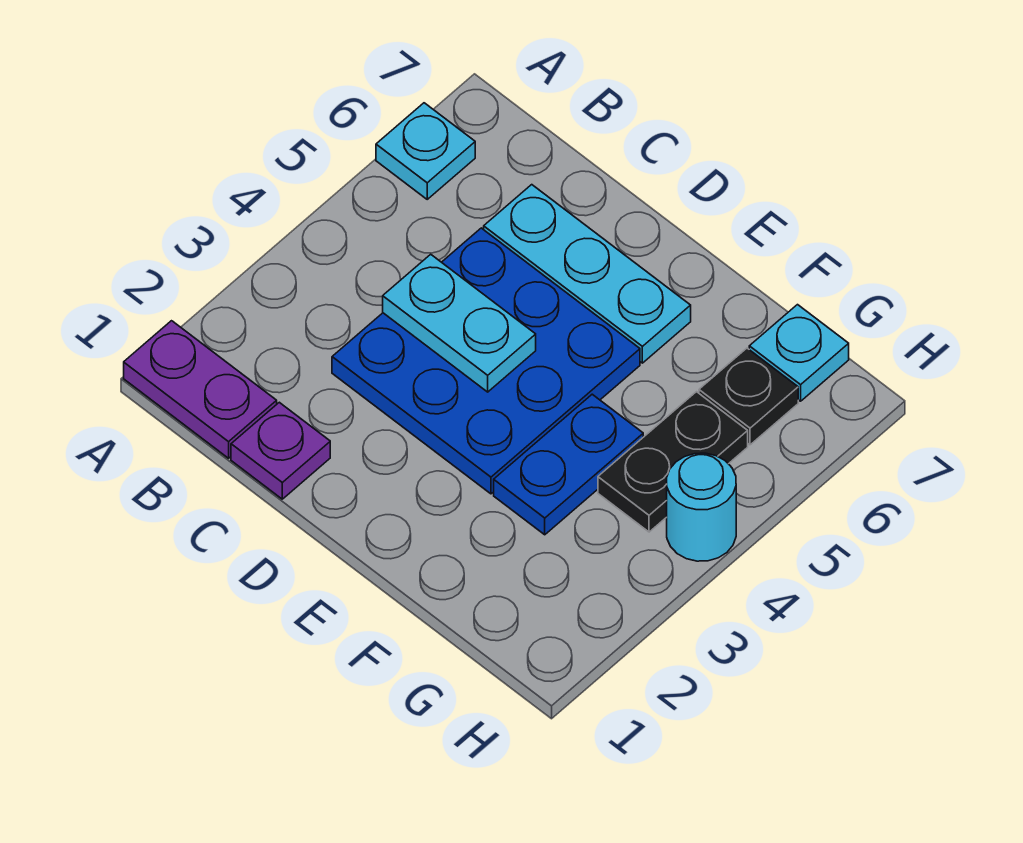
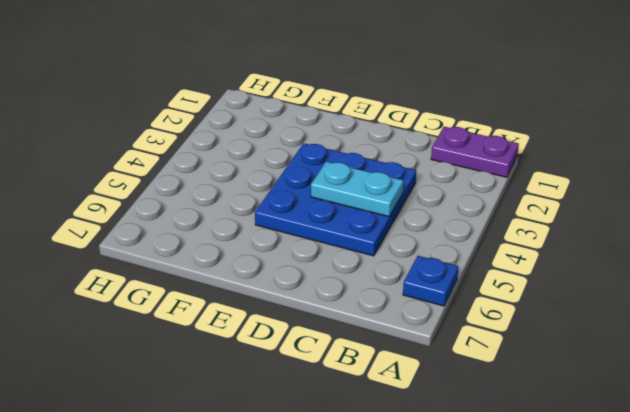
blue 1x1 plate [403,256,458,306] -> cyan 1x1 plate [376,103,475,199]
none -> purple 1x1 plate [231,402,330,499]
none -> cyan 1x3 plate [484,185,691,363]

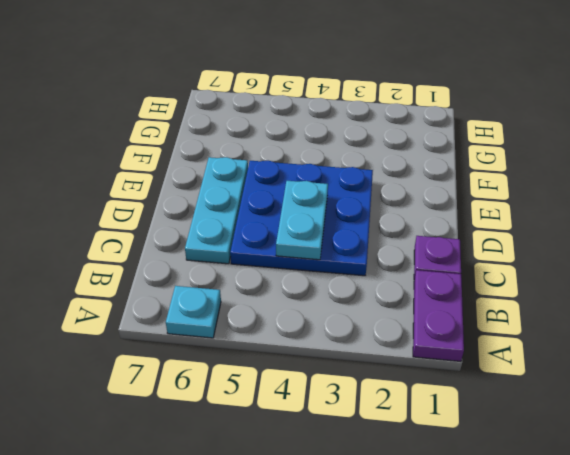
none -> blue 1x2 plate [494,394,643,535]
none -> black 1x2 plate [598,392,748,532]

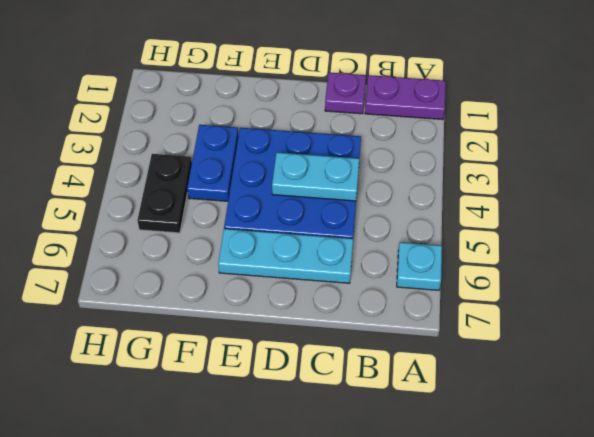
none -> black 1x1 plate [699,348,798,445]
none -> cyan 1x1 plate [749,305,849,401]

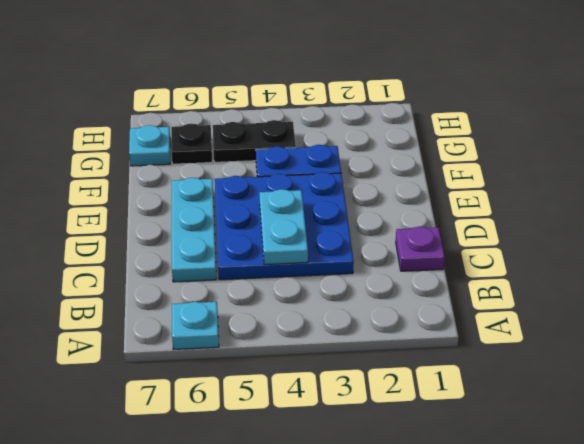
none -> purple 1x2 plate [124,321,277,458]
none -> cyan 1x1 round brick [667,453,736,561]

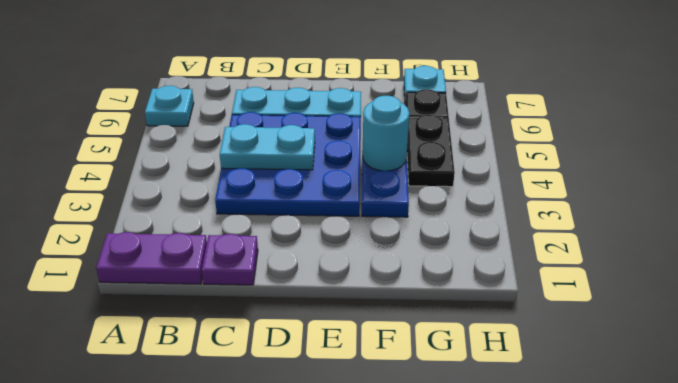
cyan 1x1 round brick [362,96,409,171] -> cyan 1x1 round brick moved to [667,453,736,561]

